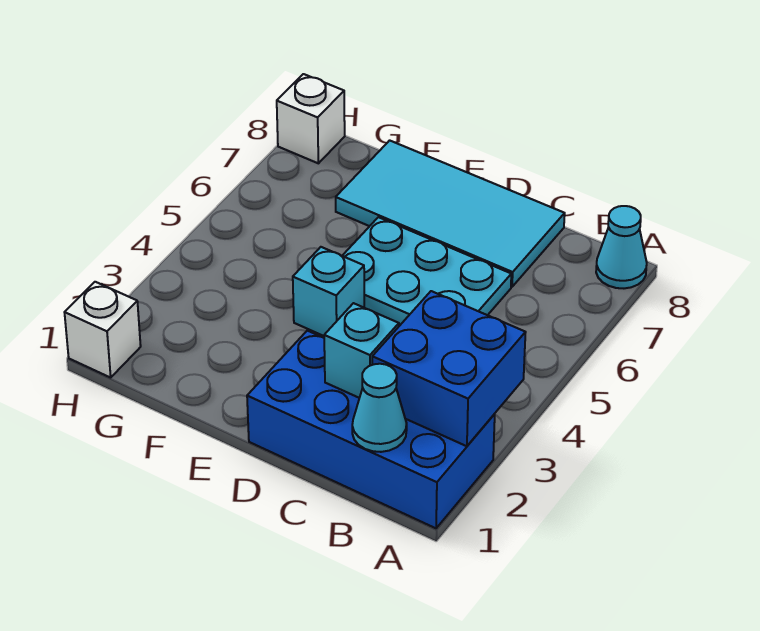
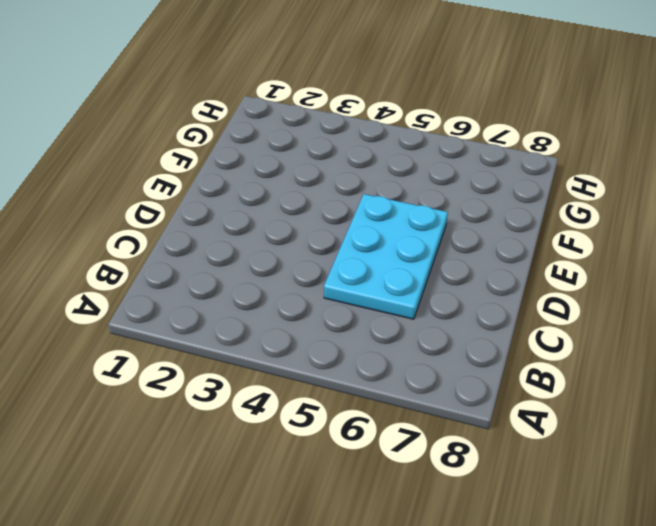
none -> blue 2x4 brick [247,331,495,528]
none -> cyan 1x1 cone [596,206,647,288]

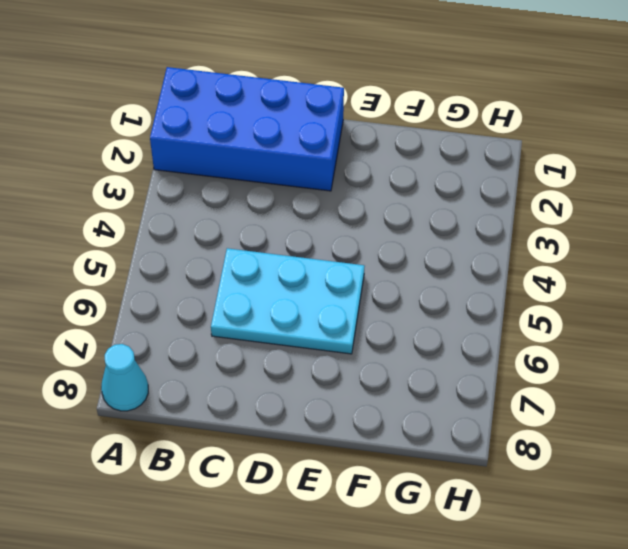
none -> cyan 2x4 tile [336,140,565,287]
none -> cyan 1x1 brick [293,247,364,336]

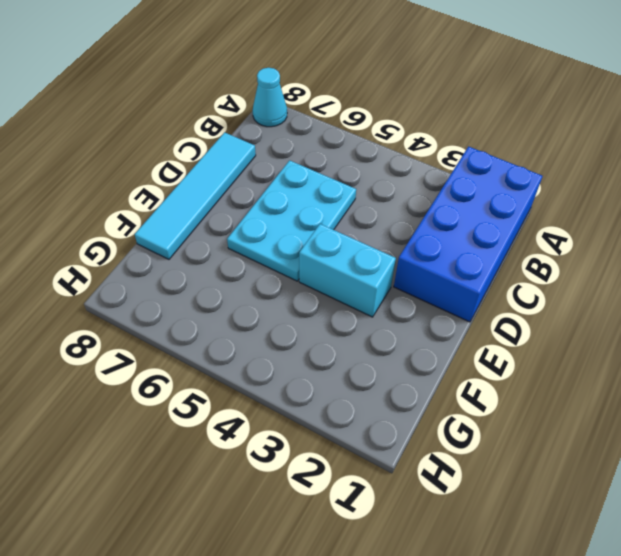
cyan 1x4 tile [135,132,256,259] -> cyan 2x4 tile [336,140,565,287]
cyan 1x2 brick [299,224,396,317] -> cyan 1x1 brick [293,247,364,336]
none -> white 1x1 brick [64,282,141,378]
none -> white 1x1 brick [277,74,345,163]

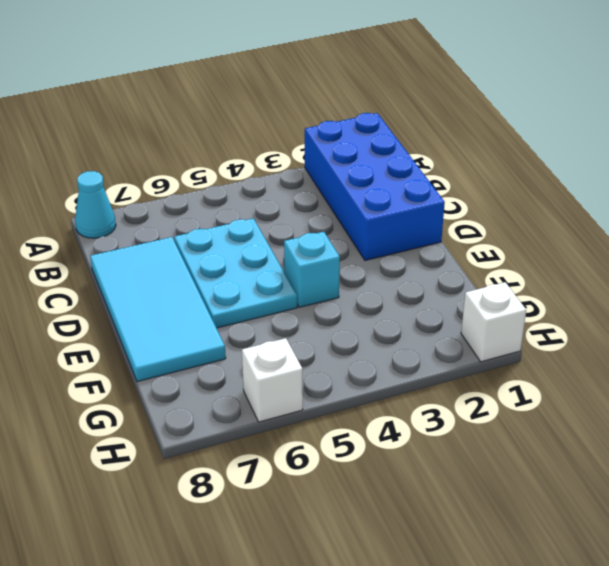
white 1x1 brick [242,338,303,422] -> white 1x1 brick moved to [277,74,345,163]
none -> blue 2x2 brick [372,291,526,446]
none -> cyan 1x1 cone [352,364,407,452]

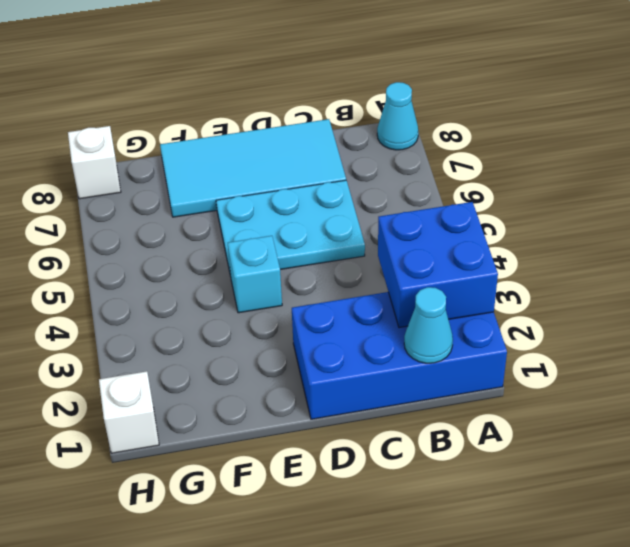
none -> cyan 1x1 brick [324,303,399,398]

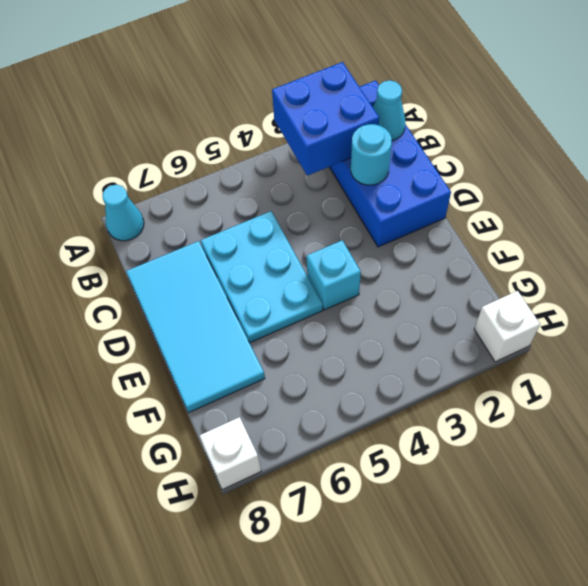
cyan 1x1 round brick [351,124,392,185] -> cyan 1x1 brick [324,303,399,398]

